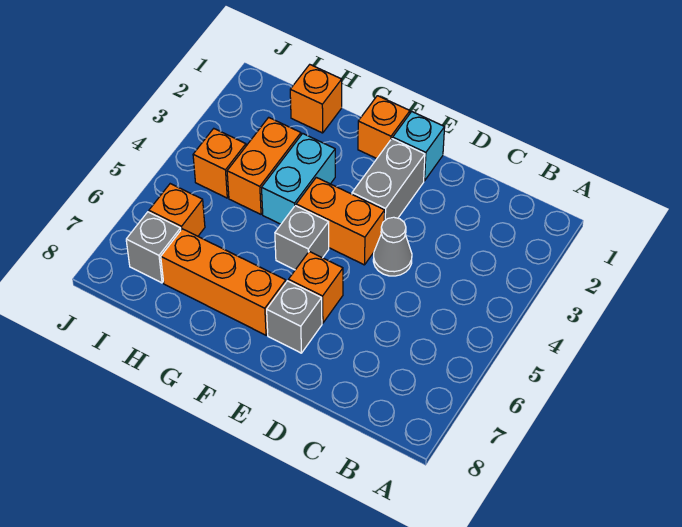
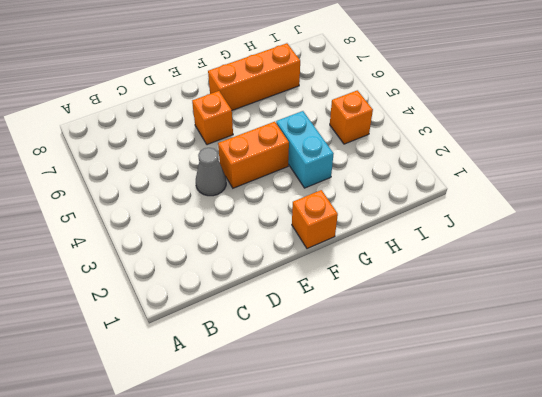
none -> cyan 1x1 brick [393,112,445,181]
none -> grey 1x2 brick [352,139,425,221]
none -> grey 1x1 brick [267,281,322,353]

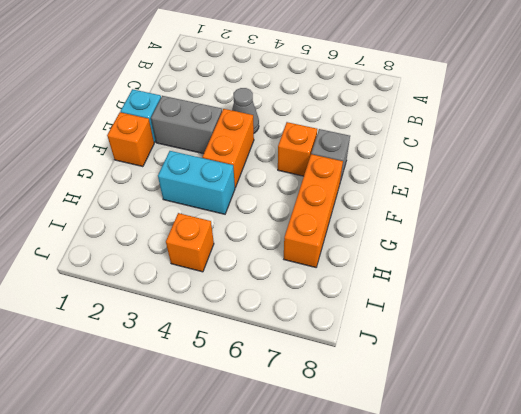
none -> grey 1x1 brick [275,206,329,270]
none -> orange 1x1 brick [290,65,342,133]
none -> orange 1x2 brick [227,117,301,214]

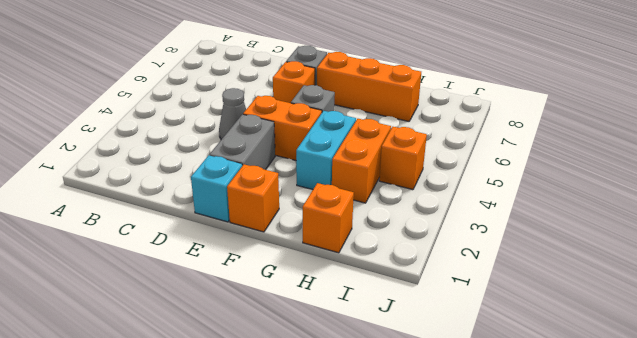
none -> orange 1x1 brick [149,184,205,236]
none -> grey 1x1 brick [126,212,181,283]

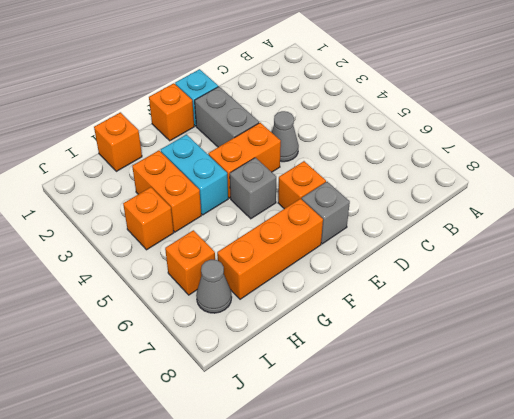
grey 1x1 cone [196,260,232,313] -> grey 1x1 brick [126,212,181,283]

